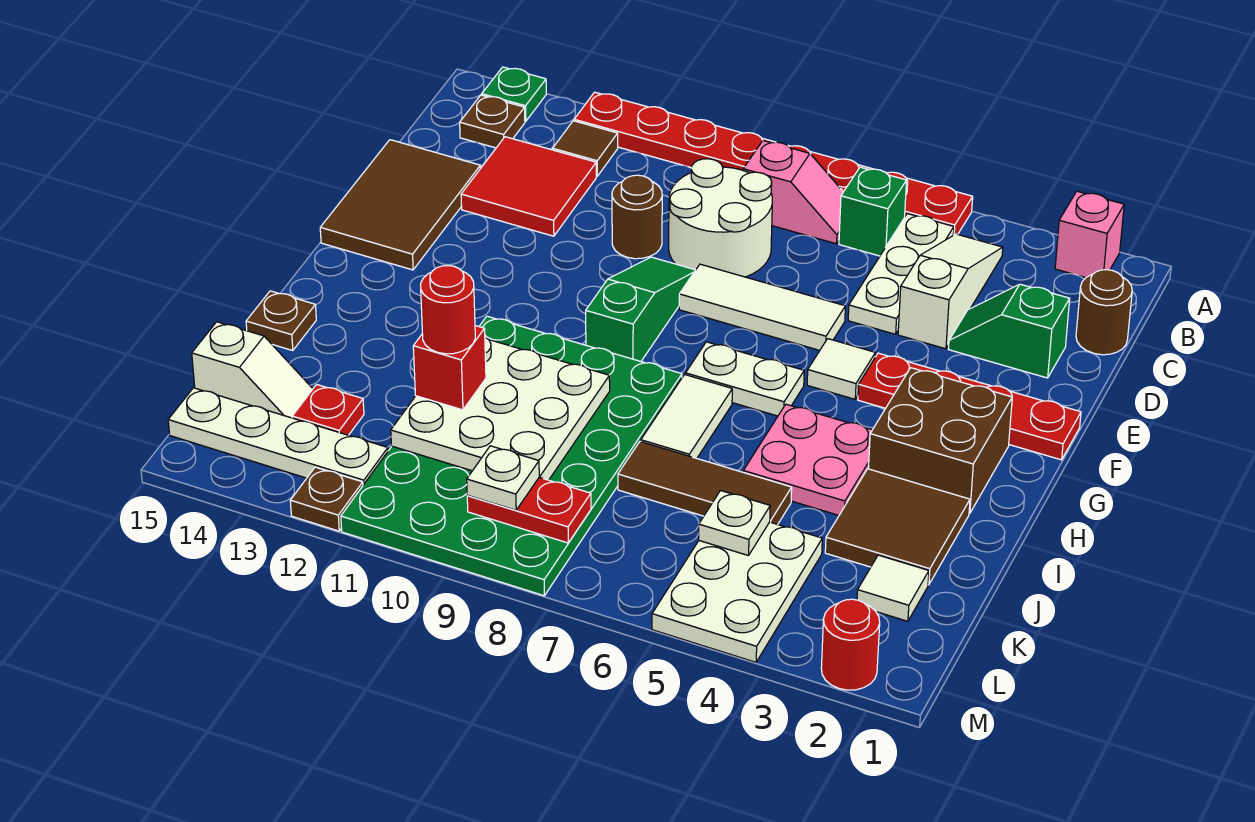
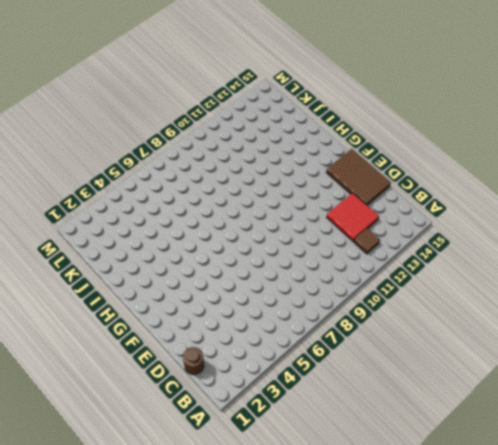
none -> pink 1x1 brick [1055,191,1124,278]
none -> red 1x8 plate [574,92,973,235]
none -> green 1x1 plate [482,67,546,121]
none -> white 1x3 slope [898,234,1003,349]

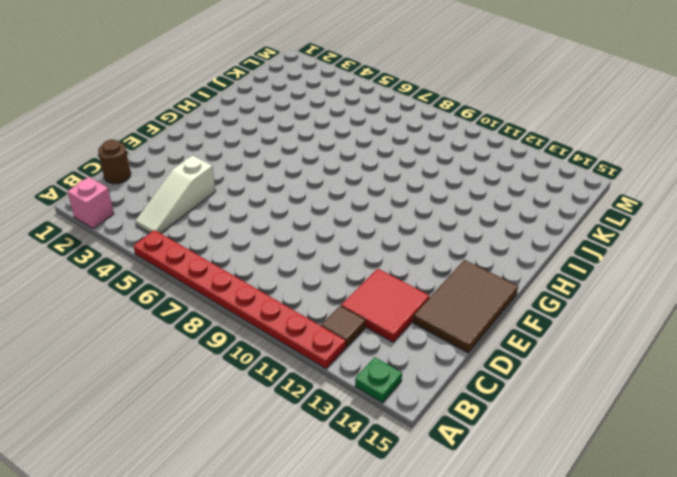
none -> white 1x3 plate [848,214,954,334]
none -> green 1x1 brick [839,167,907,256]
none -> pink 1x2 slope [743,141,843,244]
none -> brown 1x1 plate [460,95,525,148]

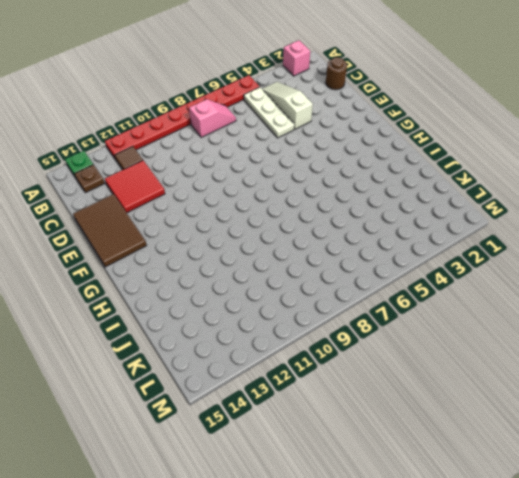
none -> green 1x1 brick [839,167,907,256]
none -> white 2x2 round brick [669,159,772,277]
none -> green 1x2 slope [948,284,1070,378]
none -> brown 1x1 round brick [612,175,662,259]

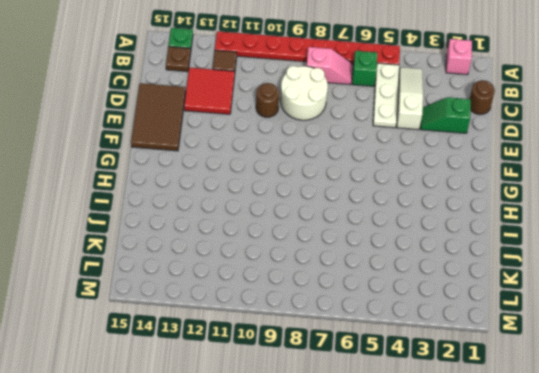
none -> white 1x3 tile [679,264,845,350]
none -> green 1x3 slope [586,257,695,361]
none -> red 1x4 plate [858,353,1081,460]
none -> white 1x1 tile [807,339,875,399]

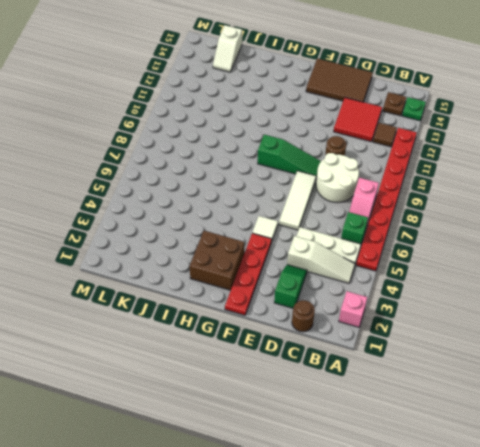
none -> white 1x2 plate [685,342,804,416]
none -> pink 2x2 plate [743,404,872,515]
none -> white 1x2 tile [641,375,732,458]
none -> green 4x6 plate [341,316,682,596]

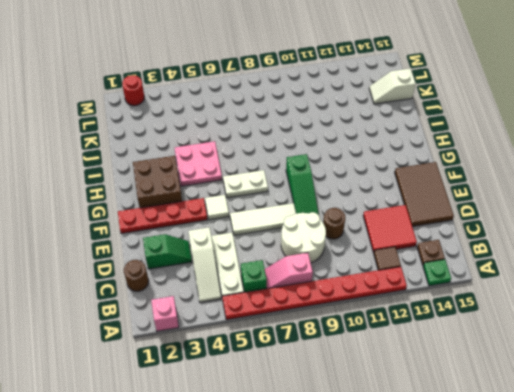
none -> white 1x2 tile [641,375,732,458]
none -> green 4x6 plate [341,316,682,596]
none -> brown 2x2 tile [825,469,970,585]
none -> brown 1x1 plate [246,291,316,351]

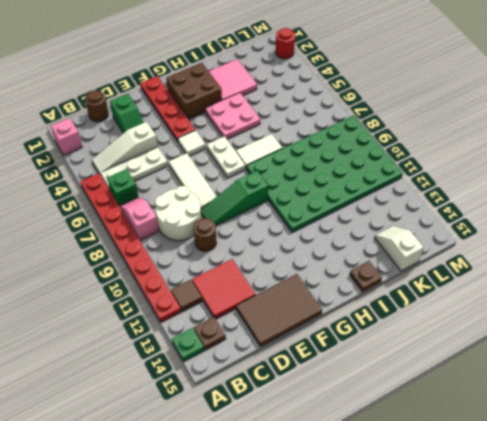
pink 2x2 tile [209,59,257,100] -> brown 2x2 tile [825,469,970,585]
none -> brown 1x3 tile [618,441,792,525]
none -> white 1x1 tile [857,555,929,621]
none -> white 2x3 plate [652,522,822,662]
none -> red 1x1 plate [292,385,364,435]

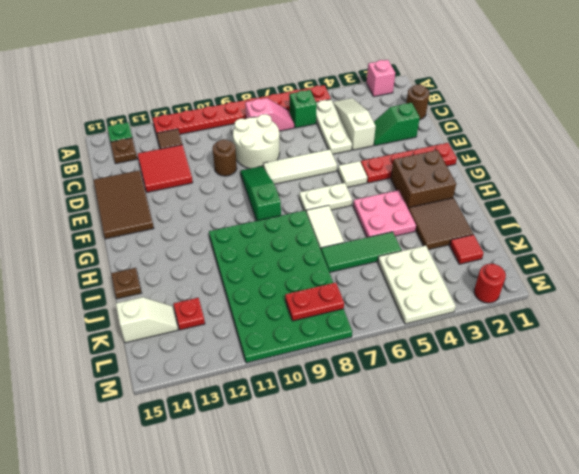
green 1x3 tile [321,232,401,272] -> brown 1x3 tile [618,441,792,525]
red 1x1 tile [450,235,484,264] -> white 1x1 tile [857,555,929,621]
none -> white 1x4 plate [168,388,388,485]
none -> brown 1x1 plate [290,467,363,531]
none -> white 3x3 plate [391,337,610,480]
none -> white 1x1 plate [699,491,770,556]

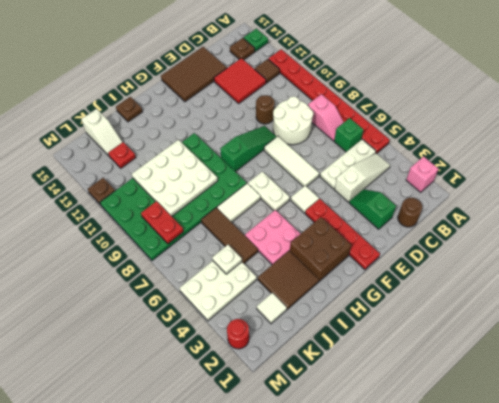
none -> white 1x4 plate [168,388,388,485]
none -> red 1x1 brick [413,326,486,410]
none -> white 1x1 plate [467,446,539,510]
none -> red 1x1 round brick [421,266,475,354]

